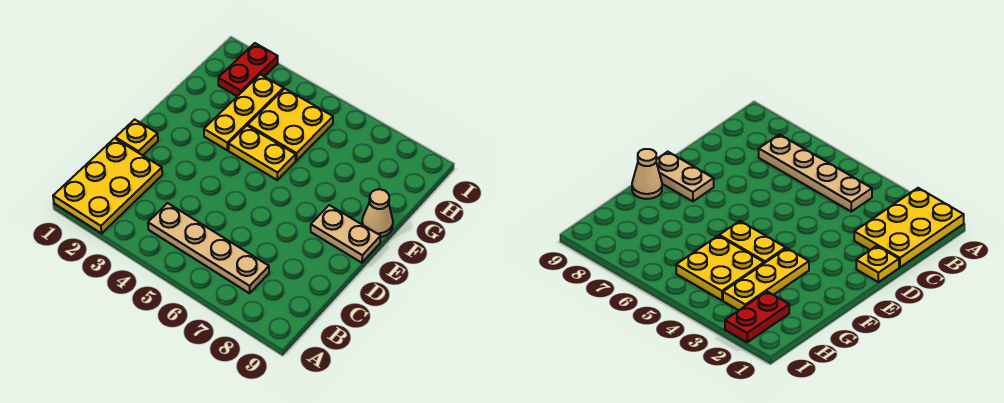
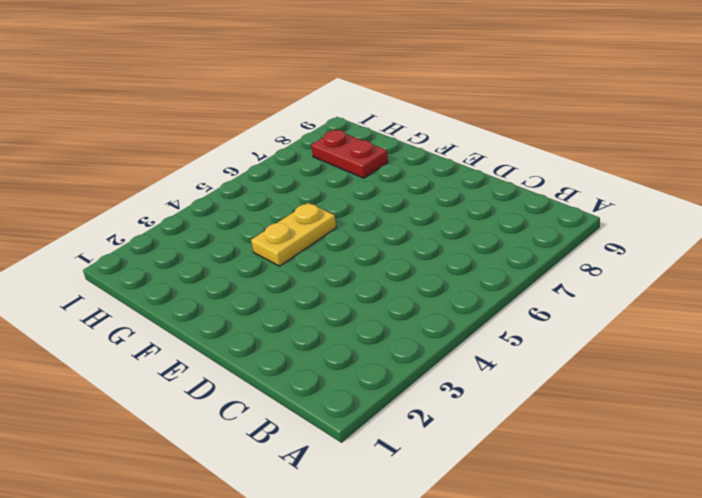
red 1x2 plate [311,130,388,178] -> red 1x2 plate moved to [218,43,278,96]
none -> yellow 2x3 plate [53,138,162,233]
none -> tan 1x4 plate [148,203,269,293]

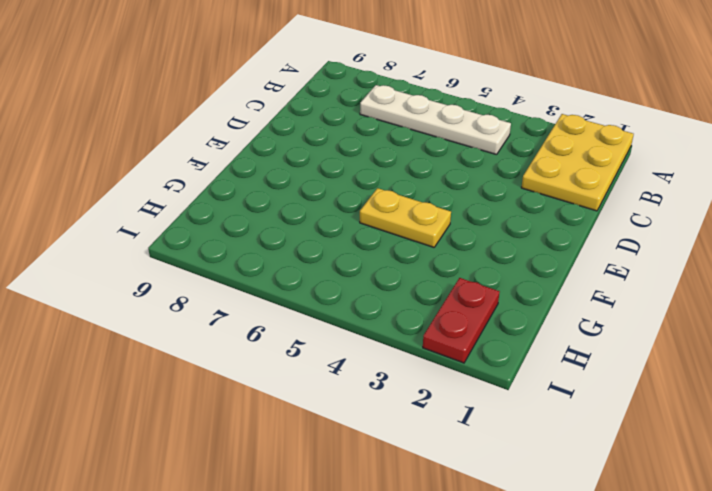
white 1x4 plate [360,85,511,155] -> tan 1x4 plate [148,203,269,293]
none -> yellow 1x1 plate [116,120,158,155]
none -> tan 1x2 plate [311,205,381,263]

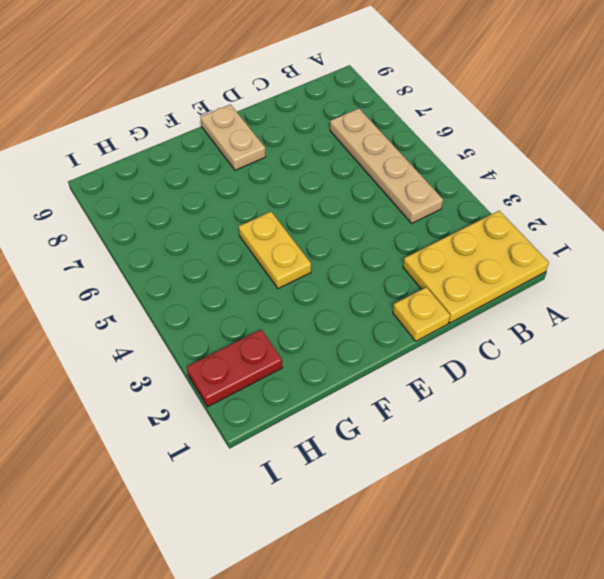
none -> yellow 1x3 plate [204,75,283,150]
none -> tan 1x1 cone [362,189,393,237]

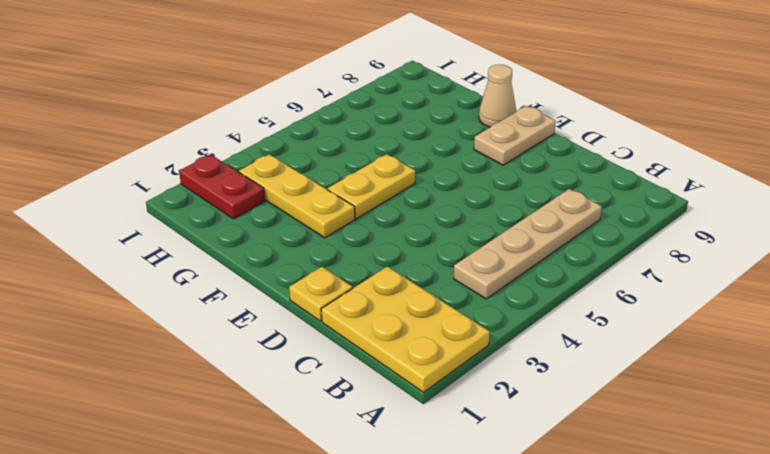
none -> yellow 2x2 plate [248,89,333,161]

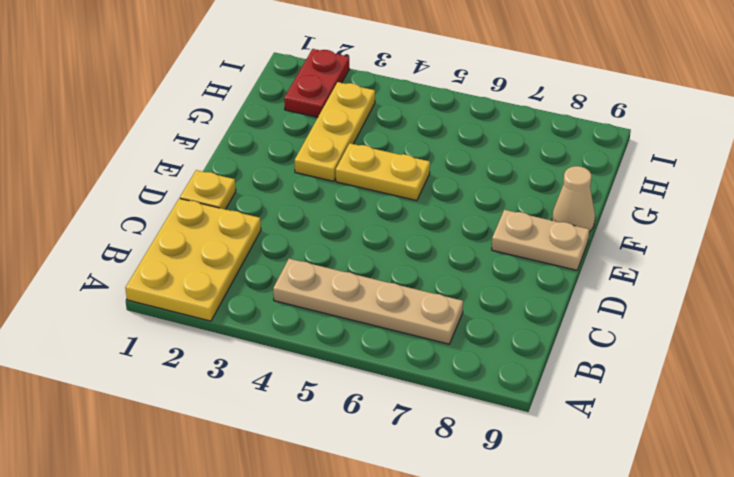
none -> yellow 2x2 plate [248,89,333,161]

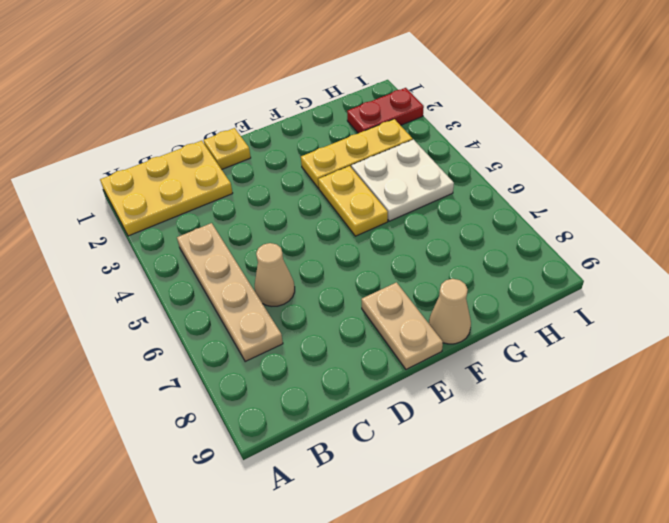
tan 1x1 cone [255,243,295,306] -> none
white 2x2 plate [351,140,454,221] -> yellow 2x2 plate [248,89,333,161]

